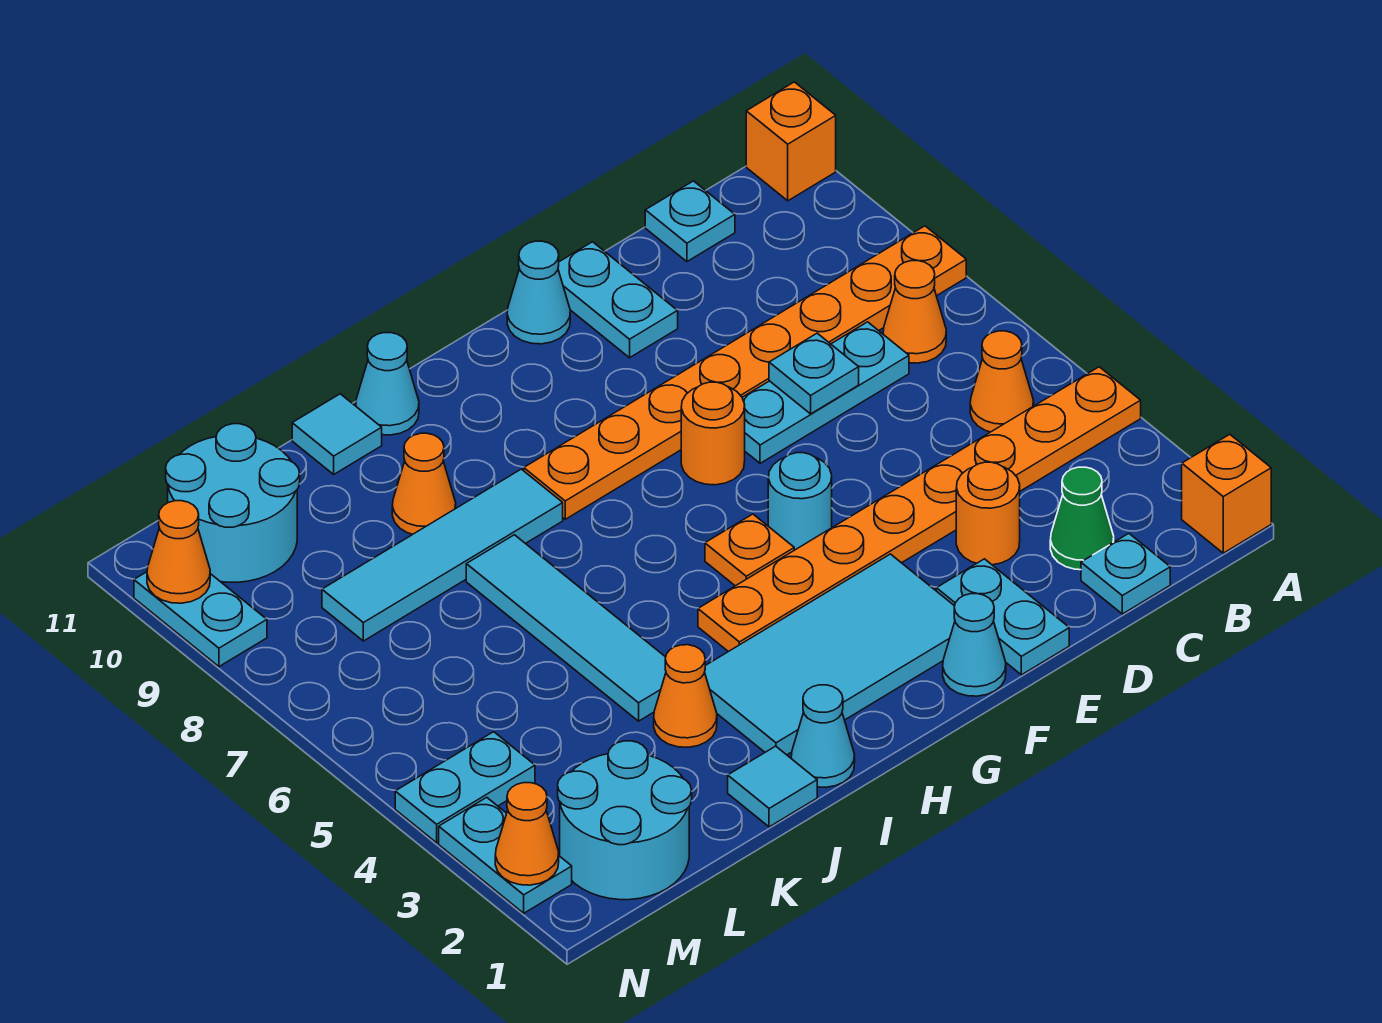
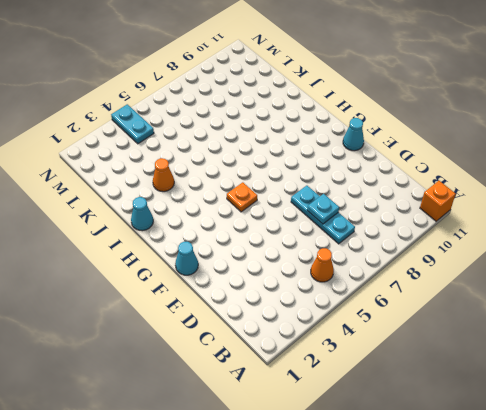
none -> orange 1x1 brick [1182,434,1271,553]
none -> orange 1x8 plate [698,367,1141,652]
none -> orange 1x8 plate [524,226,966,519]
none -> orange 1x1 cone [883,261,946,363]

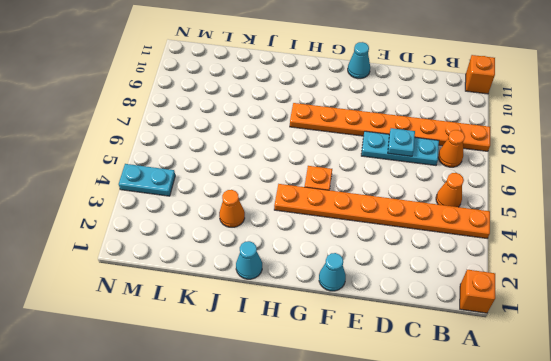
none -> cyan 1x1 plate [1081,533,1170,614]
none -> green 1x1 cone [1050,467,1114,570]
none -> cyan 1x1 plate [645,181,735,262]
none -> orange 1x1 round brick [956,462,1020,565]

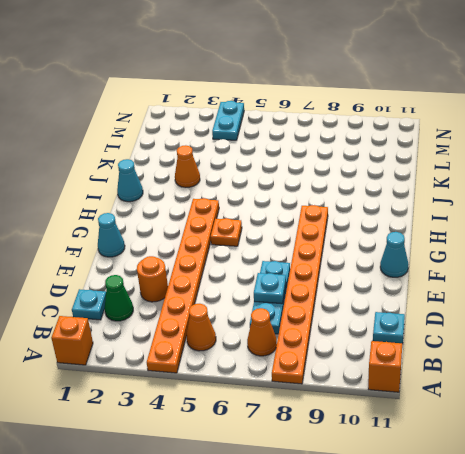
none -> cyan 1x2 plate [936,559,1069,675]
none -> cyan 1x2 plate [558,242,678,358]
none -> cyan 2x4 tile [705,554,955,755]
none -> cyan 1x1 round brick [768,453,832,550]

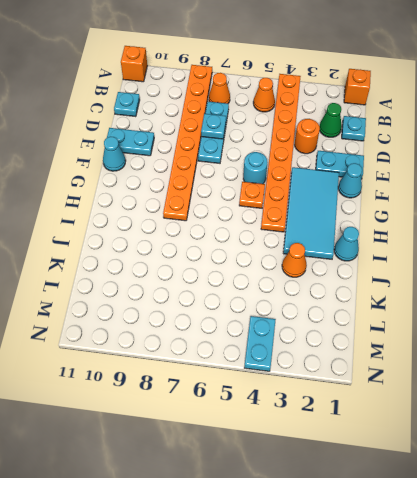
none -> orange 1x1 round brick [681,382,745,485]
none -> cyan 1x4 tile [322,469,563,641]
none -> cyan 1x1 cone [356,333,419,435]
none -> cyan 1x1 tile [728,746,817,827]

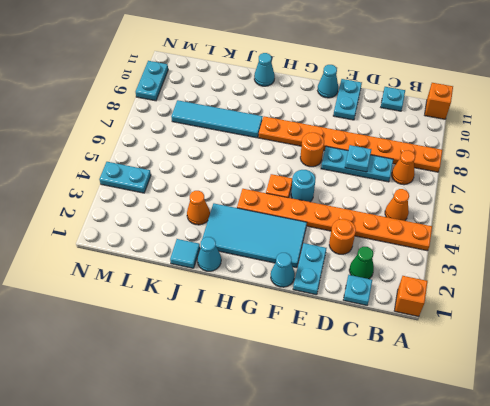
none -> cyan 1x4 tile [466,535,666,721]
none -> orange 1x1 cone [392,433,456,534]
none -> cyan 1x1 tile [292,394,382,474]
none -> cyan 2x2 round brick [558,741,692,900]

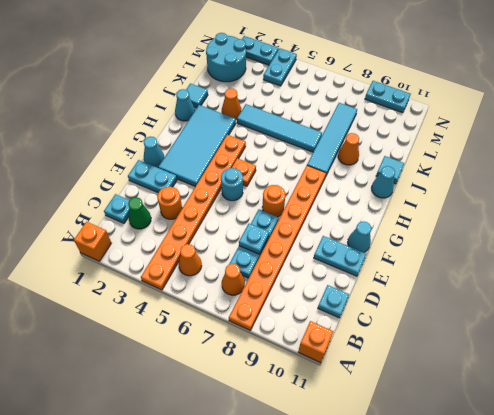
none -> cyan 2x2 round brick [166,424,300,582]
none -> orange 1x1 cone [495,783,559,885]
none -> orange 1x1 cone [147,501,210,603]

